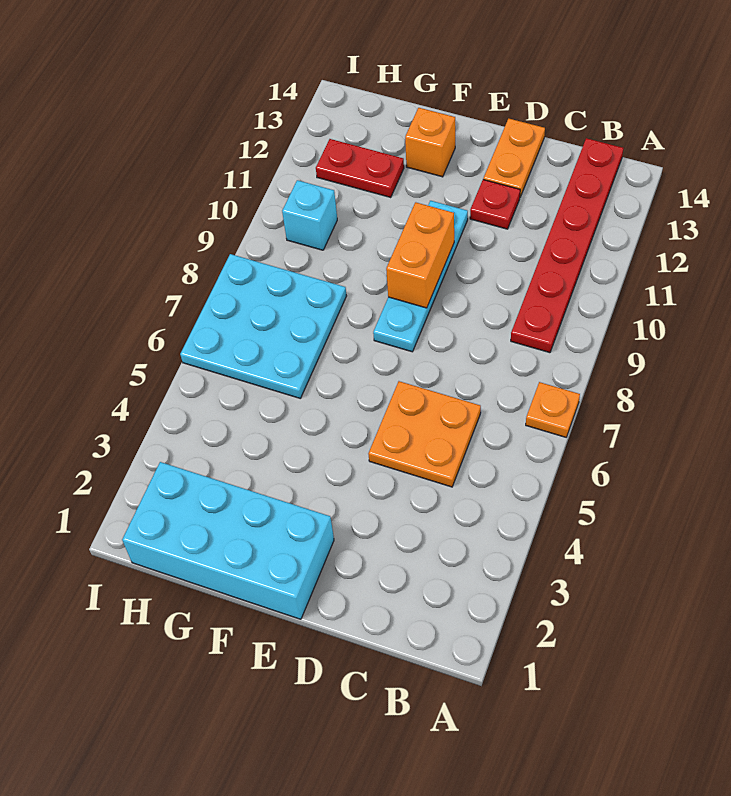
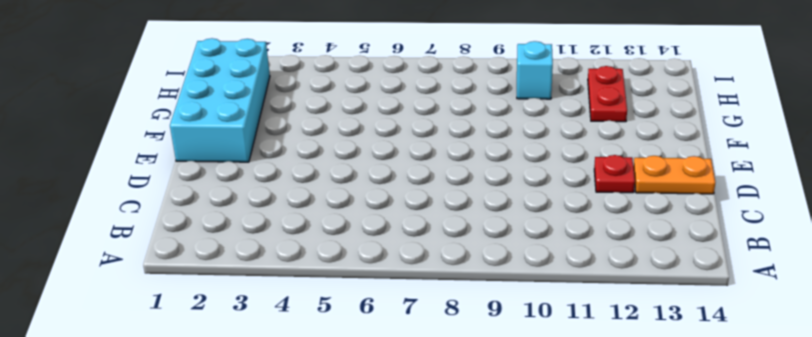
none -> orange 1x1 plate [526,382,580,437]
none -> red 1x6 plate [511,138,623,353]
none -> orange 2x2 plate [368,381,481,487]

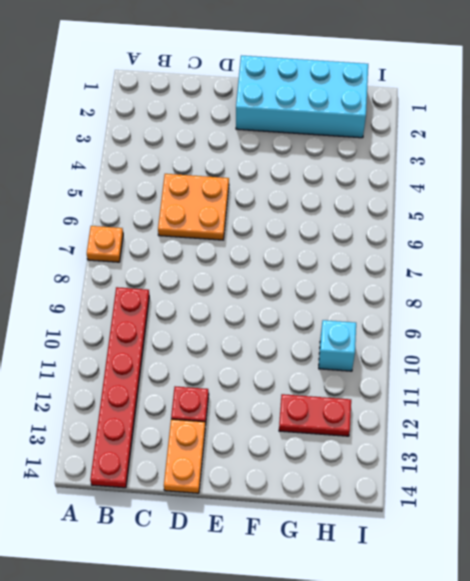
none -> cyan 1x4 plate [373,201,468,352]
none -> orange 1x1 brick [405,108,455,177]
none -> cyan 3x3 plate [180,254,346,398]

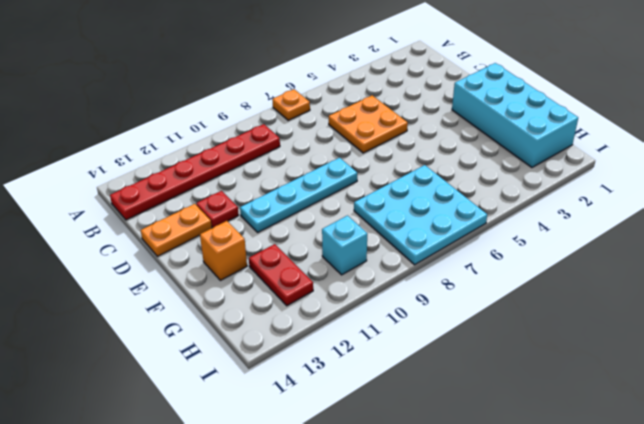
none -> orange 1x2 brick [386,202,454,308]

